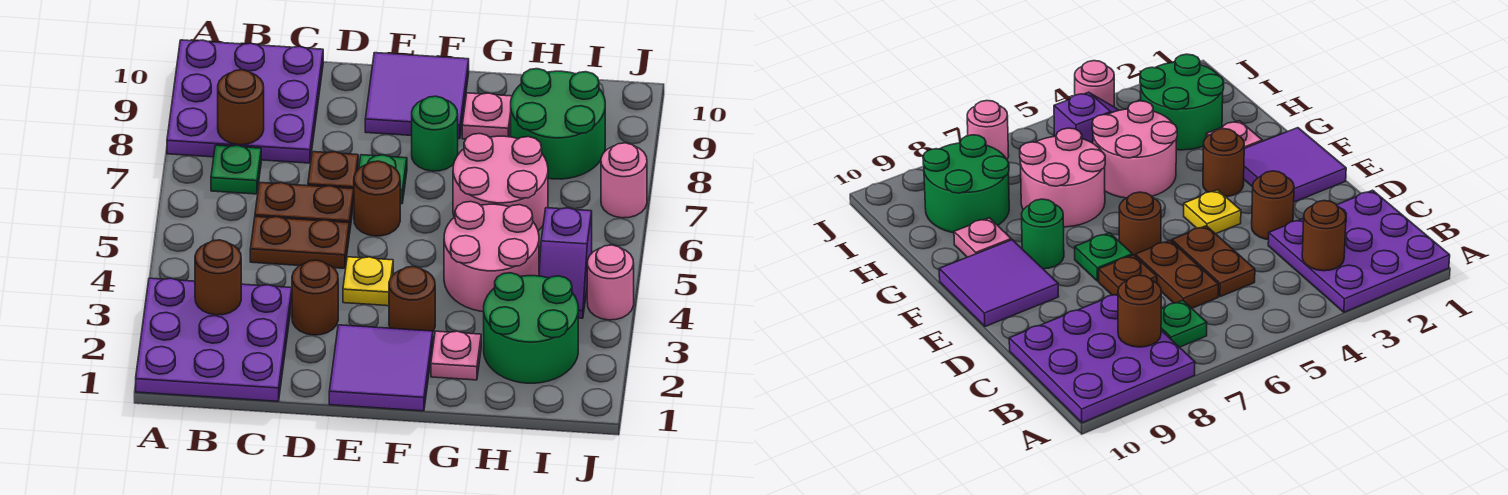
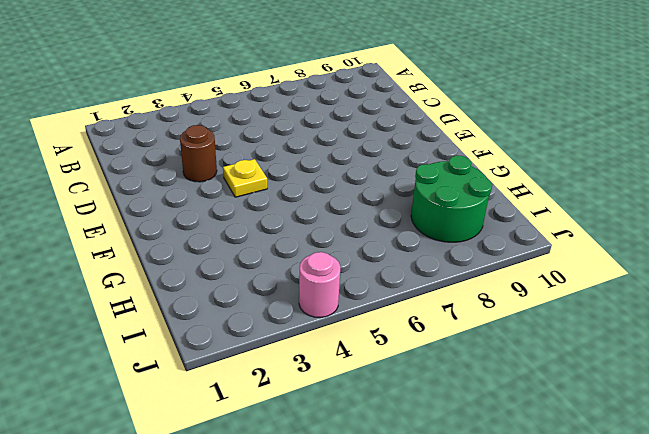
none -> purple 3x3 plate [136,278,292,401]
none -> purple 3x3 plate [167,40,323,163]
none -> green 1x1 plate [211,145,261,194]

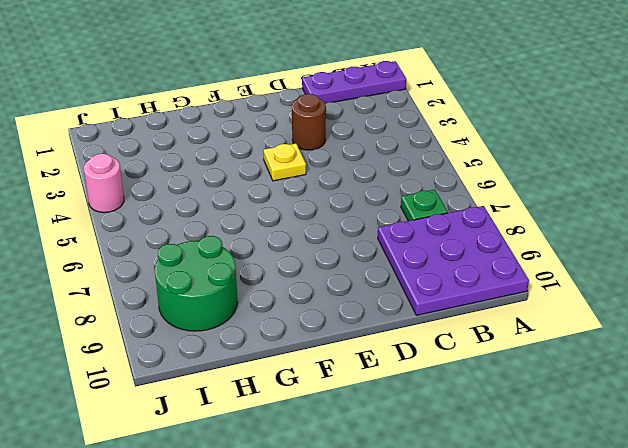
purple 1x3 plate [302,61,406,104] -> purple 3x3 plate [136,278,292,401]
none -> brown 1x2 plate [250,217,349,268]
none -> brown 1x2 plate [255,183,354,234]
none -> brown 1x1 plate [308,152,358,189]

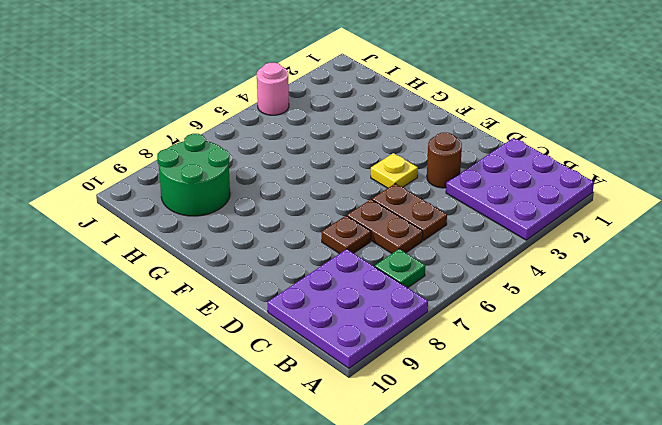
none -> purple 2x2 tile [329,325,433,411]
none -> brown 1x1 round brick [354,161,400,236]
none -> green 1x1 plate [359,155,407,204]

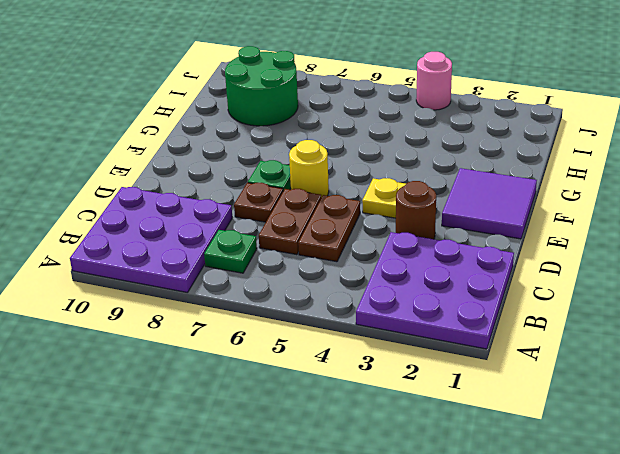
yellow 1x1 round brick [289,140,329,198] -> brown 1x1 round brick [354,161,400,236]
none -> purple 2x2 tile [365,53,469,139]
none -> brown 1x1 round brick [389,266,435,331]
none -> green 1x1 round brick [412,96,458,171]

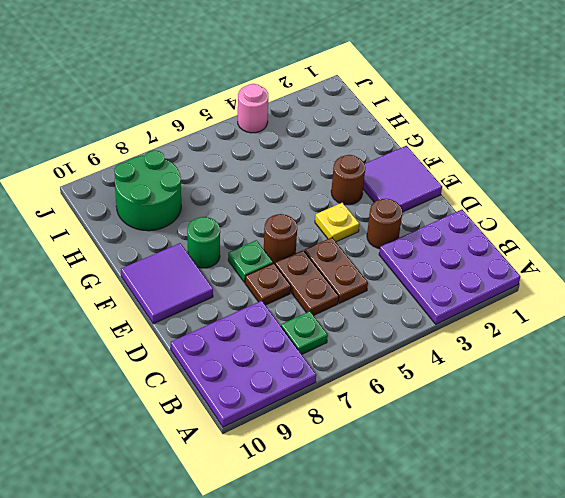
none -> pink 1x1 plate [431,331,481,380]
none -> pink 2x2 round brick [444,202,539,312]
none -> pink 2x2 round brick [453,134,548,231]

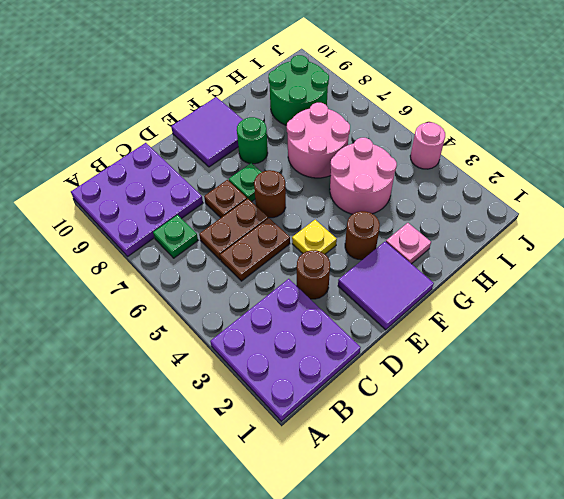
none -> pink 1x1 plate [462,93,512,139]
none -> green 2x2 round brick [484,273,578,383]
none -> purple 1x2 slope [539,208,592,318]

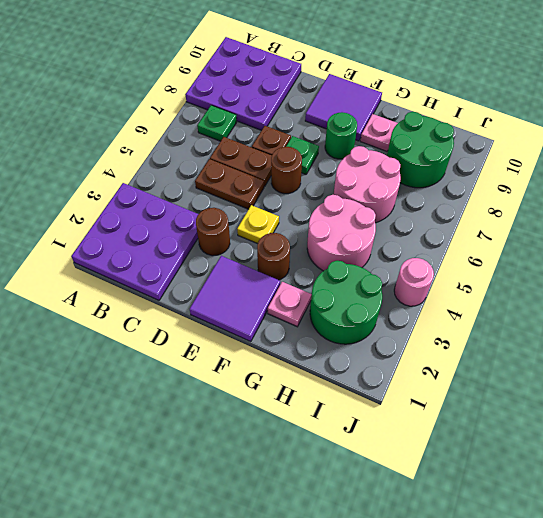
none -> purple 1x2 slope [539,208,592,318]
none -> pink 1x1 round brick [601,143,647,218]
none -> brown 1x1 round brick [195,240,241,315]

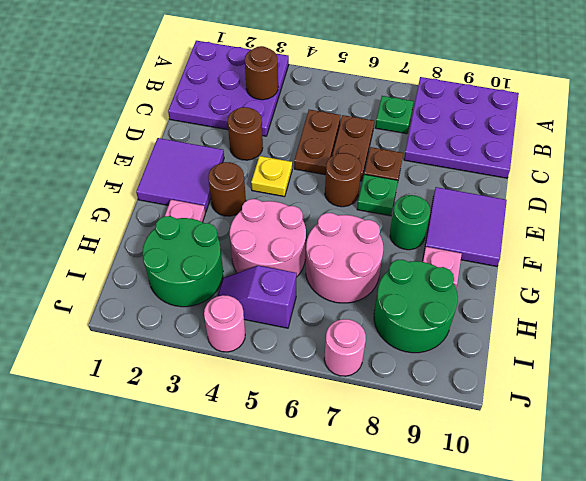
none -> brown 1x1 round brick [218,70,264,145]

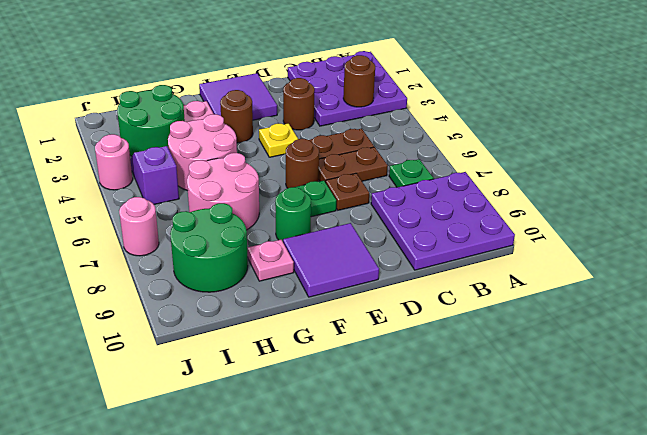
none -> brown 1x1 round brick [218,70,264,145]

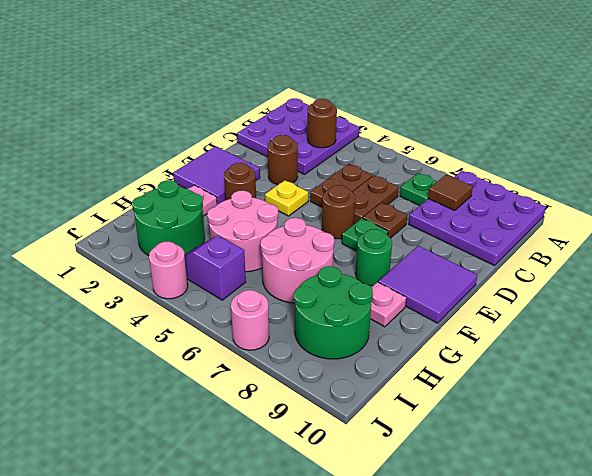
brown 1x1 tile [428,174,473,211] -> brown 1x1 round brick [218,70,264,145]

